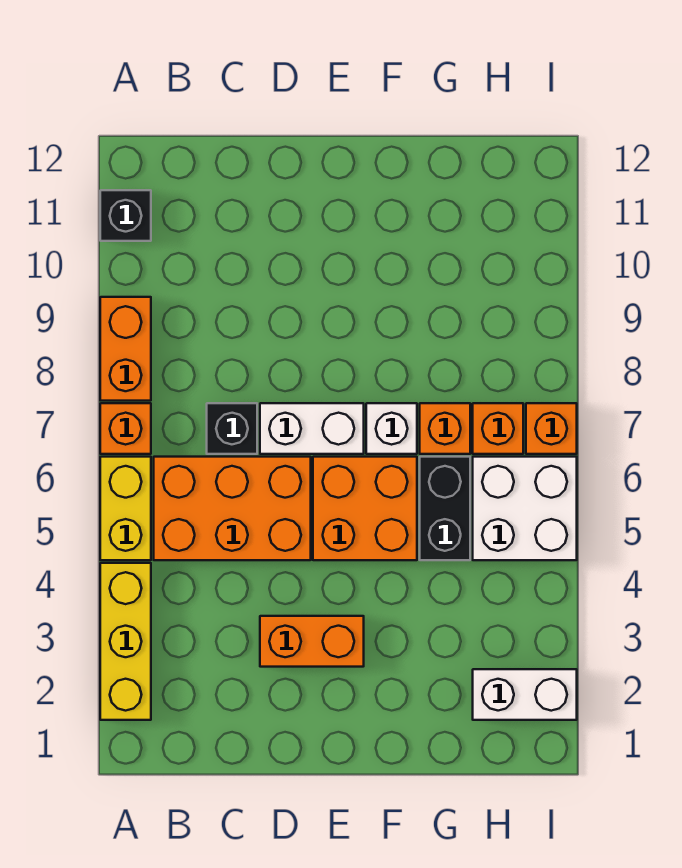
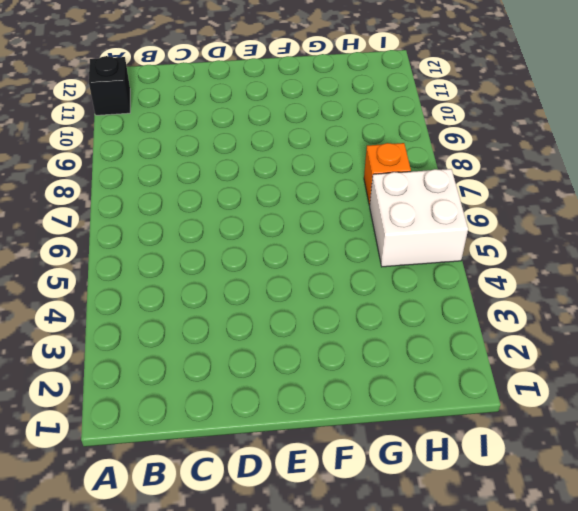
none -> yellow 1x3 brick [100,563,151,720]
none -> yellow 1x2 brick [100,457,151,560]
none -> orange 1x1 brick [100,403,151,454]

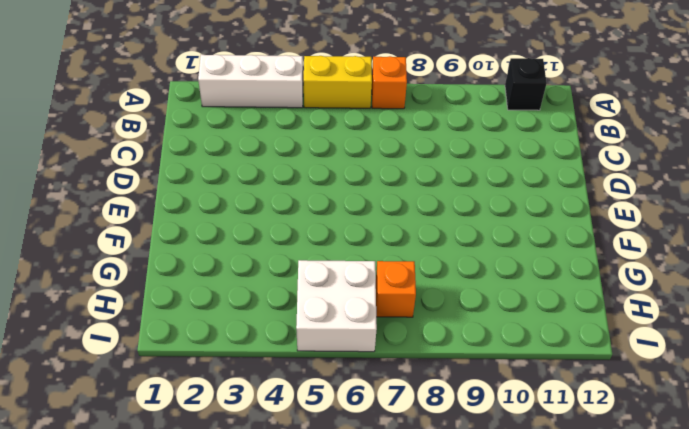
white 1x3 brick [198,55,303,108] -> yellow 1x3 brick [100,563,151,720]
none -> orange 1x2 brick [100,297,151,401]
none -> orange 2x3 brick [154,457,311,560]
none -> black 1x1 brick [207,403,257,454]

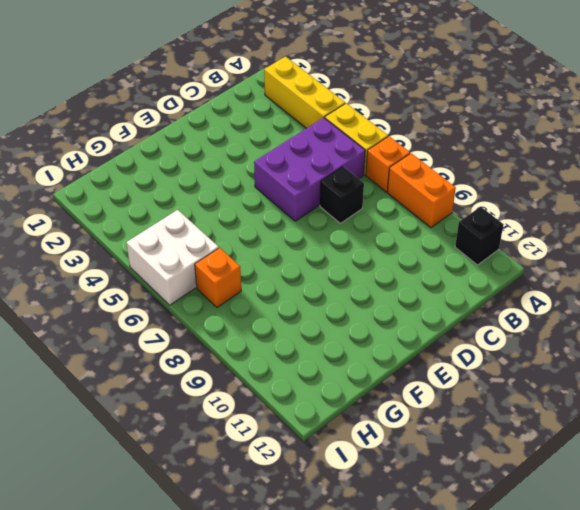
purple 2x3 brick [254,118,365,221] -> orange 2x3 brick [154,457,311,560]
none -> orange 1x2 brick [260,616,364,667]
none -> white 1x2 brick [260,403,364,454]
none -> orange 2x2 brick [313,457,417,560]

